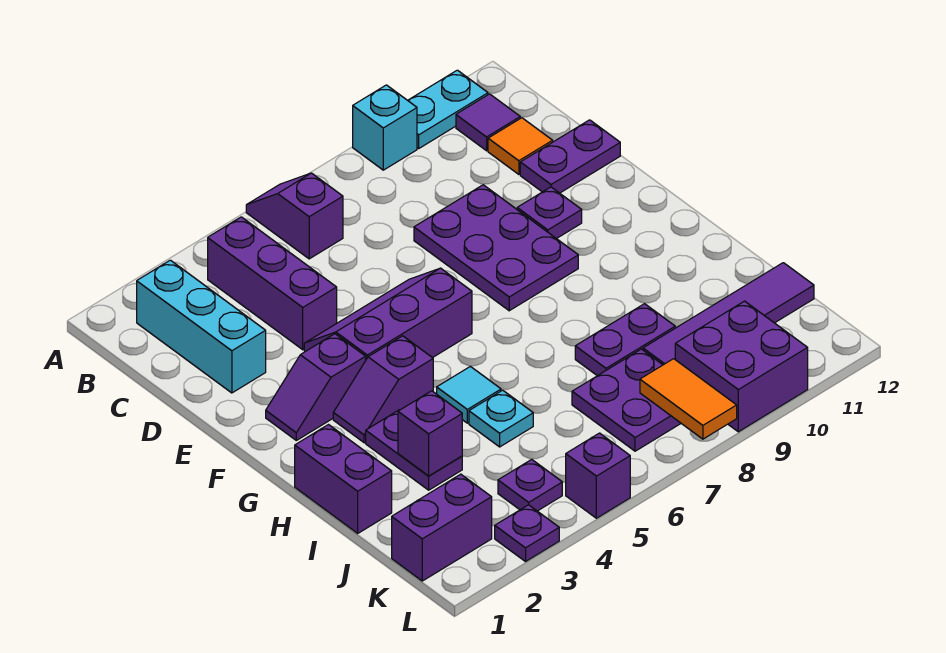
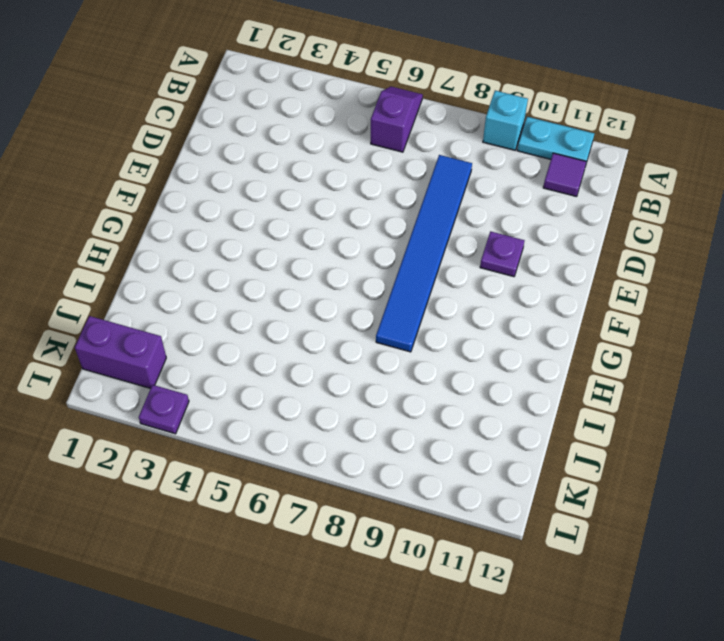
blue 1x6 tile [376,155,472,352] -> purple 2x3 plate [414,185,578,311]
none -> cyan 1x3 brick [137,260,266,393]
none -> purple 1x3 brick [208,217,337,350]
none -> orange 1x1 tile [488,118,553,174]

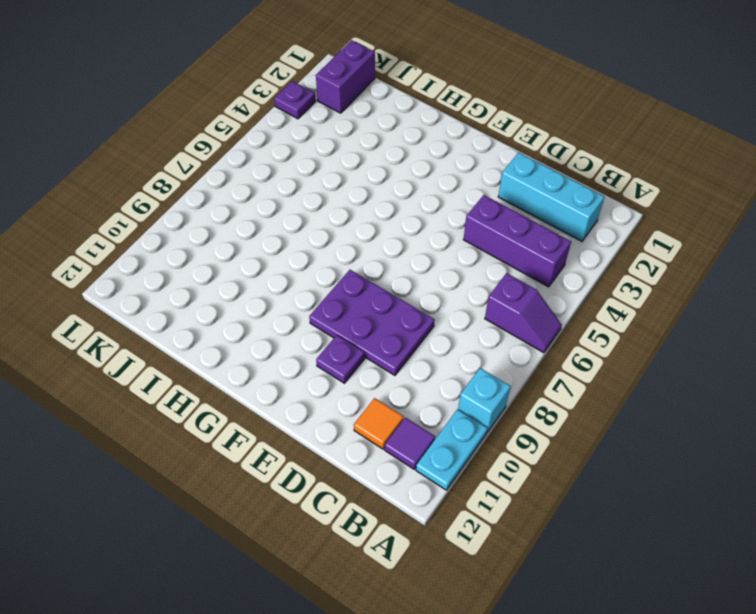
none -> purple 1x2 plate [520,120,620,193]
none -> purple 2x3 slope [304,268,472,359]
none -> purple 1x2 slope [266,334,366,440]

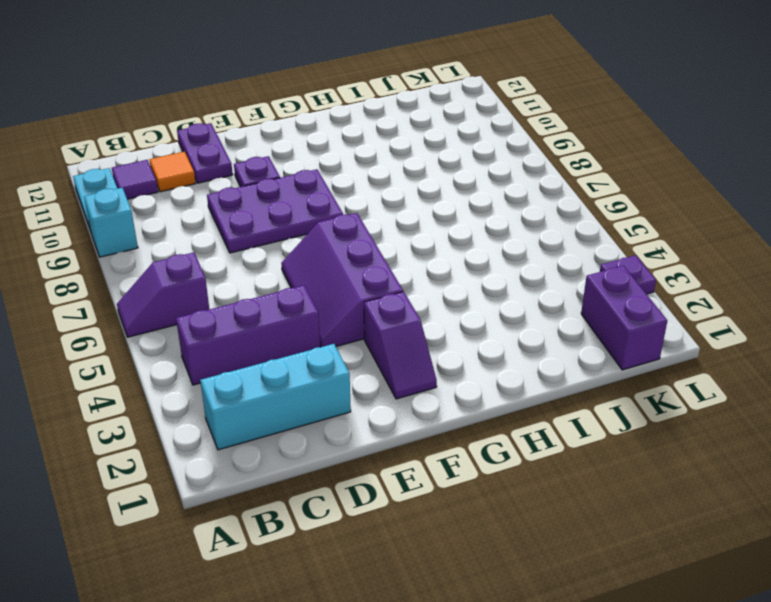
none -> purple 1x2 slope [333,336,433,443]
none -> purple 1x2 brick [295,425,392,533]
none -> purple 1x2 plate [366,410,462,490]

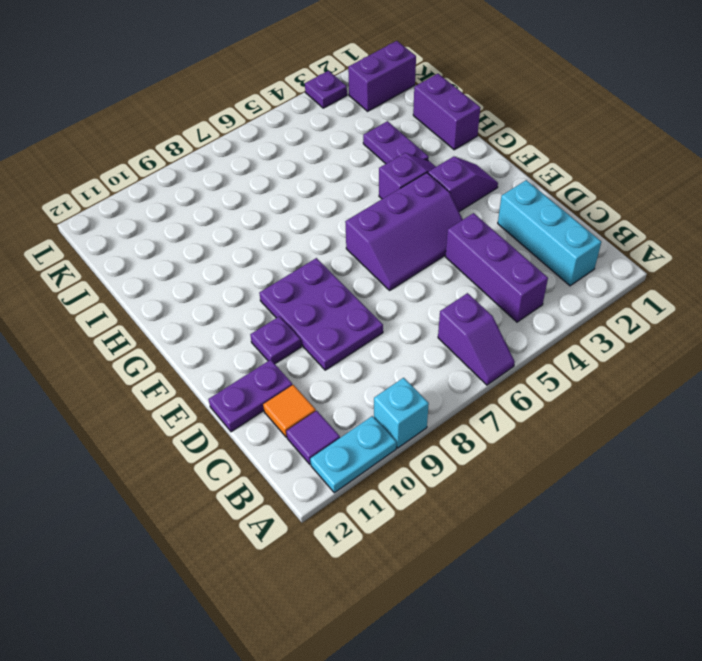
none -> cyan 1x1 tile [437,366,501,423]
none -> cyan 1x1 plate [469,390,533,447]
none -> purple 1x2 plate [575,304,675,376]

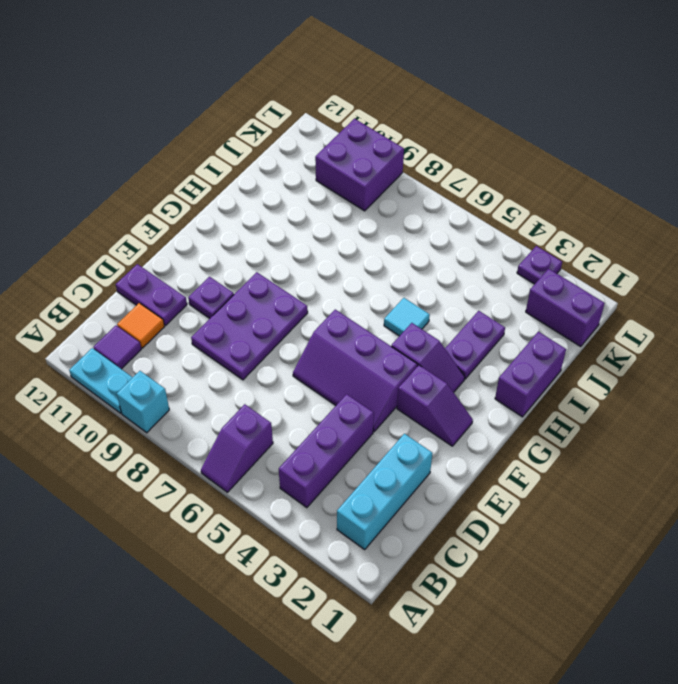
none -> cyan 1x1 plate [469,390,533,447]
none -> purple 1x2 plate [575,304,675,376]
none -> purple 2x2 plate [572,349,681,451]

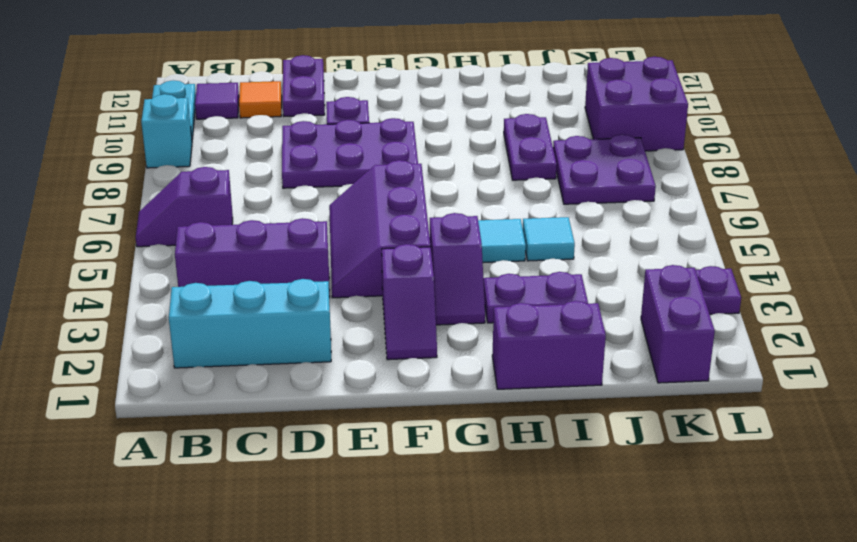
cyan 1x1 tile [523,217,575,261] -> cyan 1x1 plate [469,390,533,447]
none -> purple 1x4 tile [643,263,814,365]
none -> purple 1x1 plate [498,459,562,511]
none -> purple 1x1 brick [566,433,630,518]

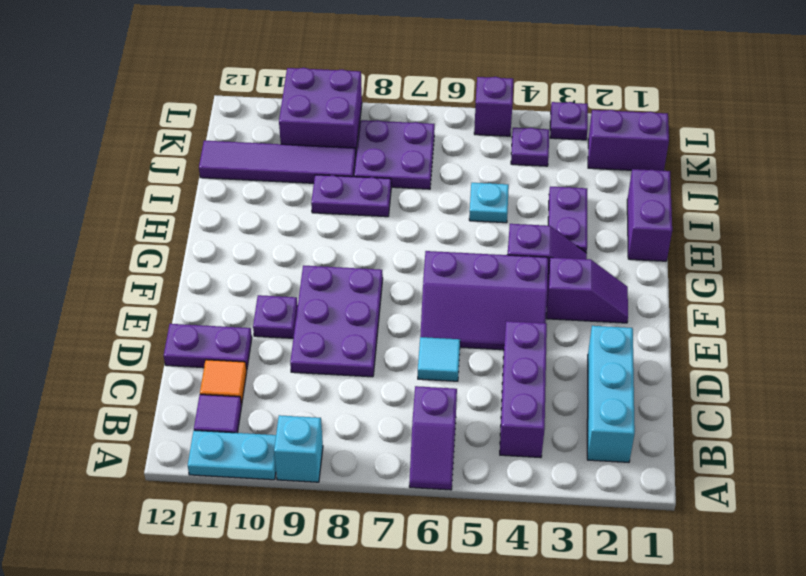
cyan 1x1 tile [418,337,460,381] -> cyan 1x1 tile moved to [437,366,501,423]
none -> purple 1x1 brick [398,391,462,476]
none -> orange 1x2 tile [640,359,737,439]

